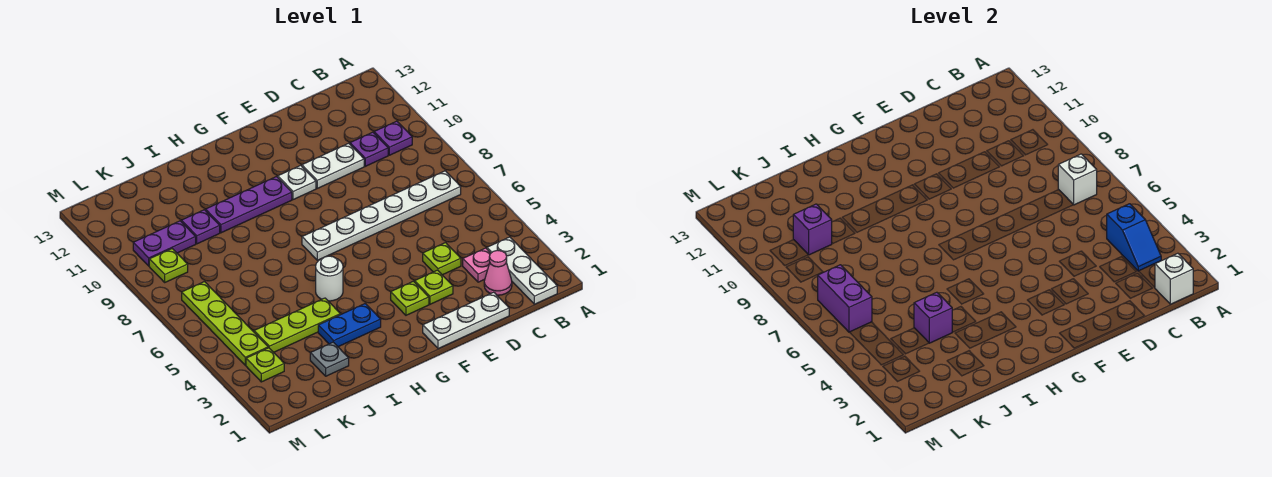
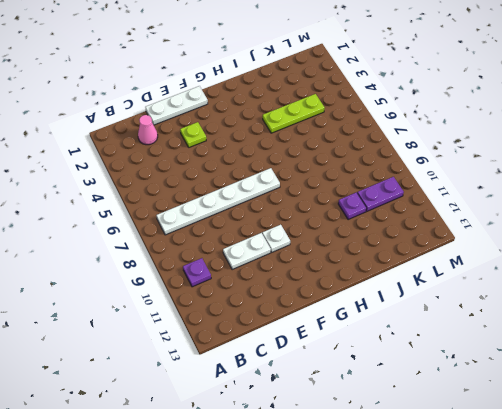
none -> white 1x3 plate [487,237,557,304]
none -> pink 1x1 plate [463,248,491,282]
none -> purple 1x1 plate [350,132,388,166]

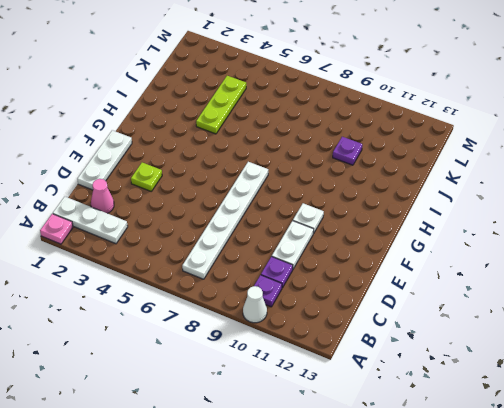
pink 1x1 plate [40,214,73,244] -> pink 1x1 plate moved to [463,248,491,282]
white 1x1 cone [243,286,267,323] -> none
none -> lime 1x1 plate [423,243,461,275]
none -> lime 1x1 plate [391,281,429,315]
none -> purple 1x3 plate [206,177,292,233]

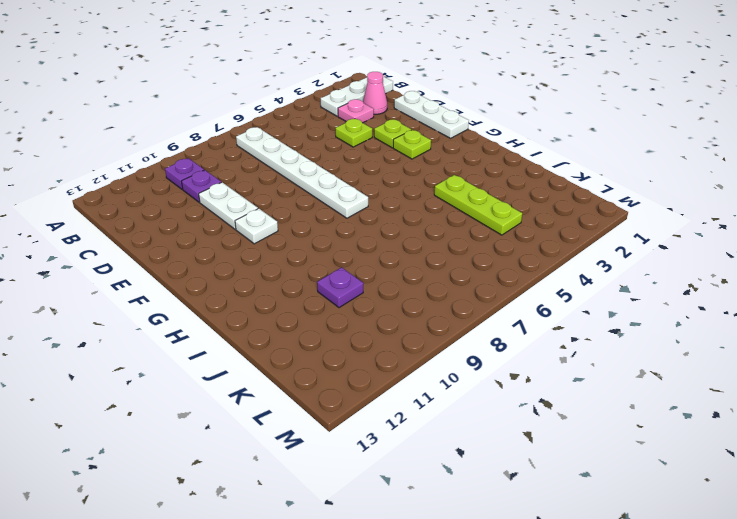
none -> purple 1x3 plate [206,177,292,233]
none -> blue 1x2 plate [318,304,381,347]
none -> white 1x1 round brick [316,256,343,301]

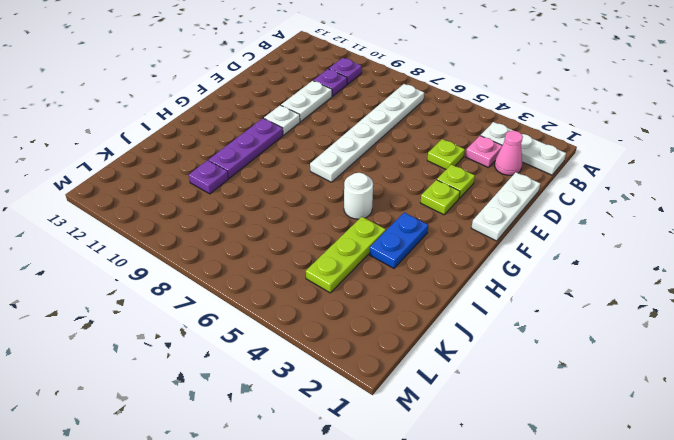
none -> grey 1x1 plate [310,342,349,376]
none -> purple 1x2 plate [133,221,196,266]
none -> lime 1x1 plate [246,348,284,382]

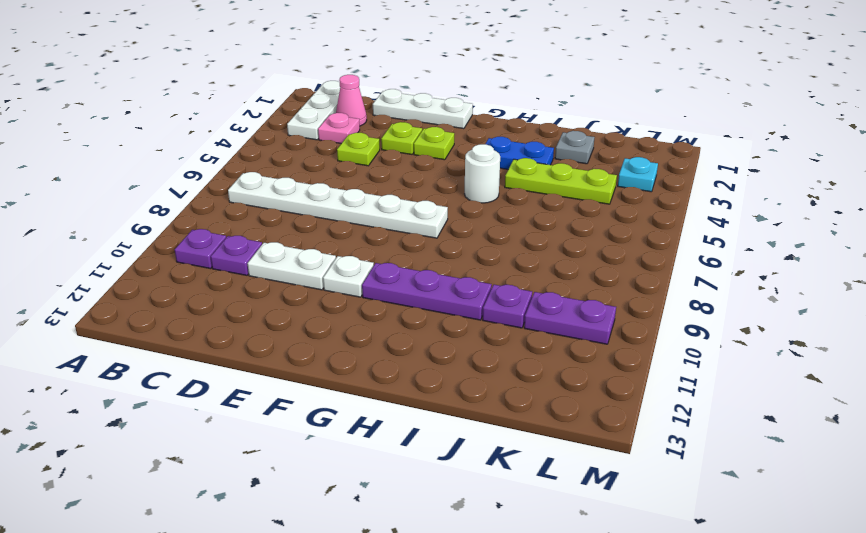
cyan 1x1 plate [618,157,658,192] -> lime 1x1 plate [246,348,284,382]
none -> lime 1x4 plate [182,282,268,365]
none -> lime 1x1 plate [149,249,188,282]
none -> white 1x1 brick [1155,253,1193,304]

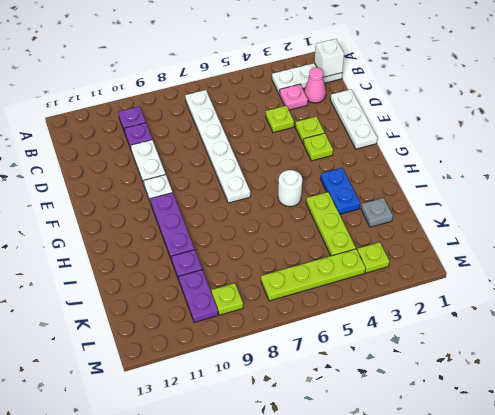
none -> blue 1x2 slope [1107,204,1161,271]
none -> white 1x1 brick [1058,154,1097,205]
none -> purple 1x1 brick [914,292,952,343]

